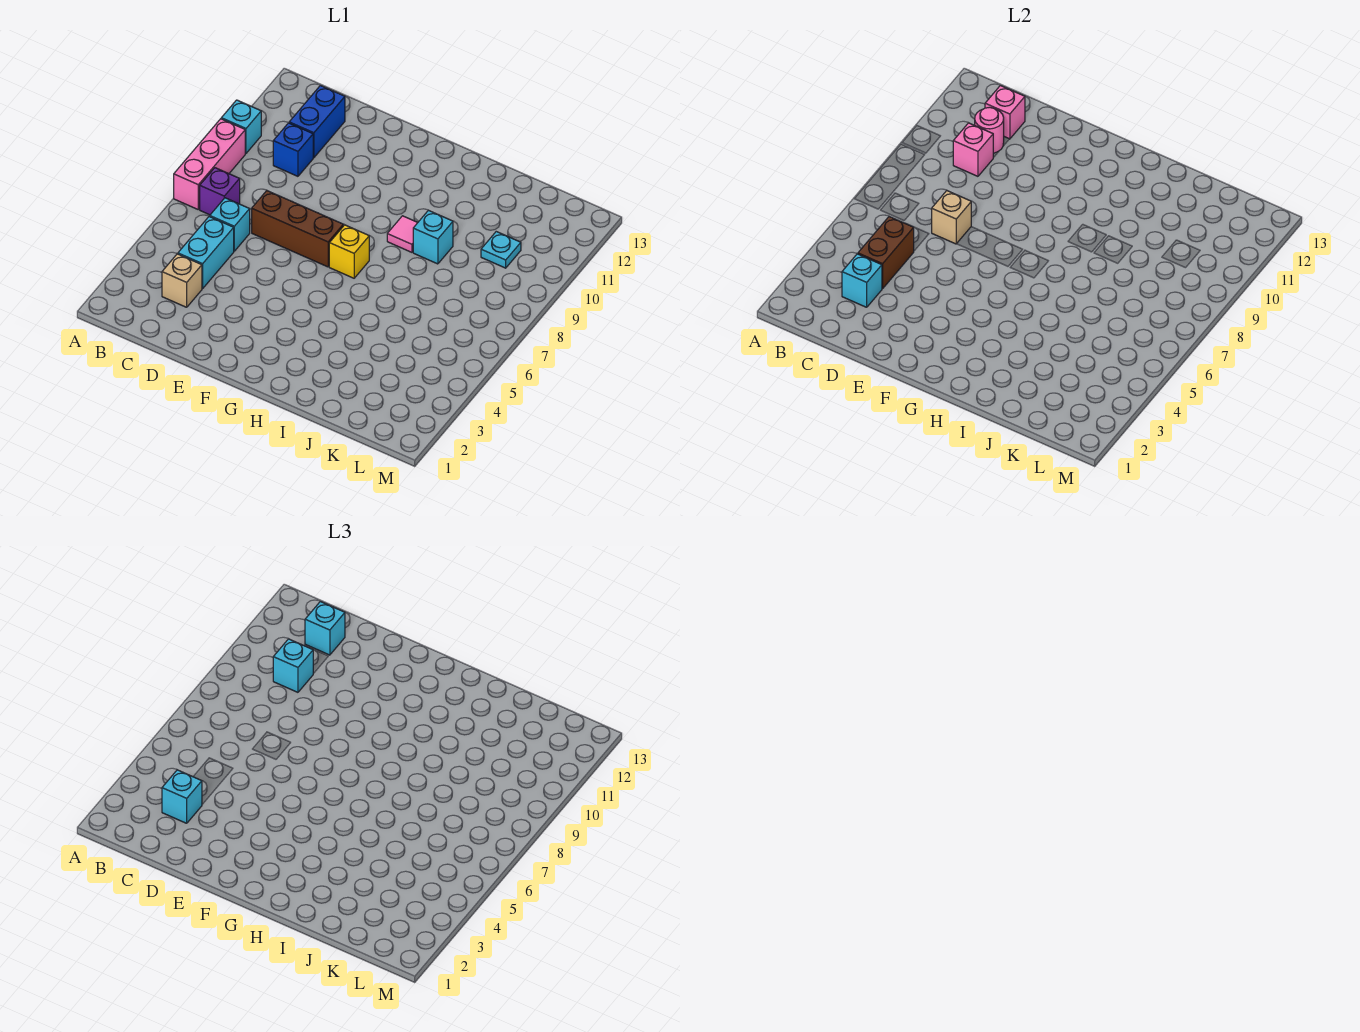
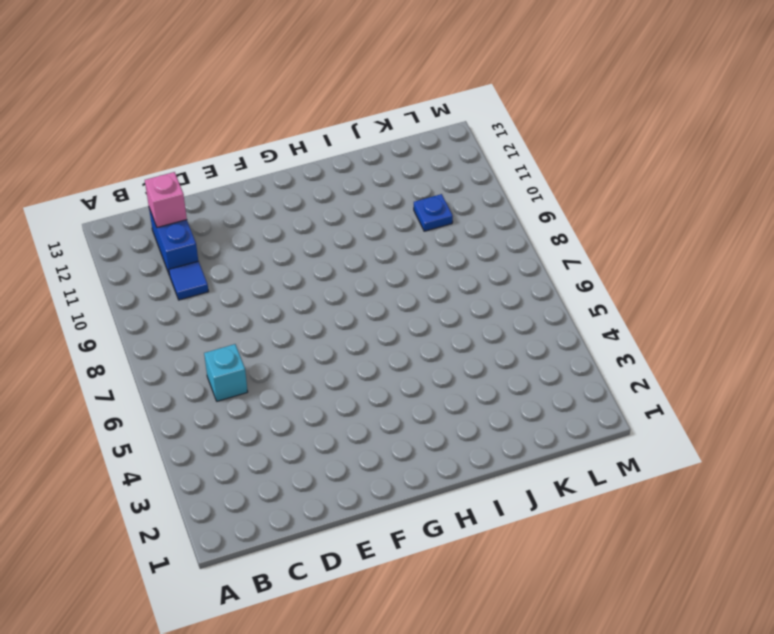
blue 1x1 tile [169,261,209,300] -> blue 1x1 brick [273,123,313,176]
blue 1x1 plate [414,194,453,231] -> cyan 1x1 plate [481,232,521,268]
none -> pink 1x3 brick [174,119,245,209]
none -> cyan 1x1 brick [221,100,261,153]
none -> purple 1x1 brick [200,168,240,215]

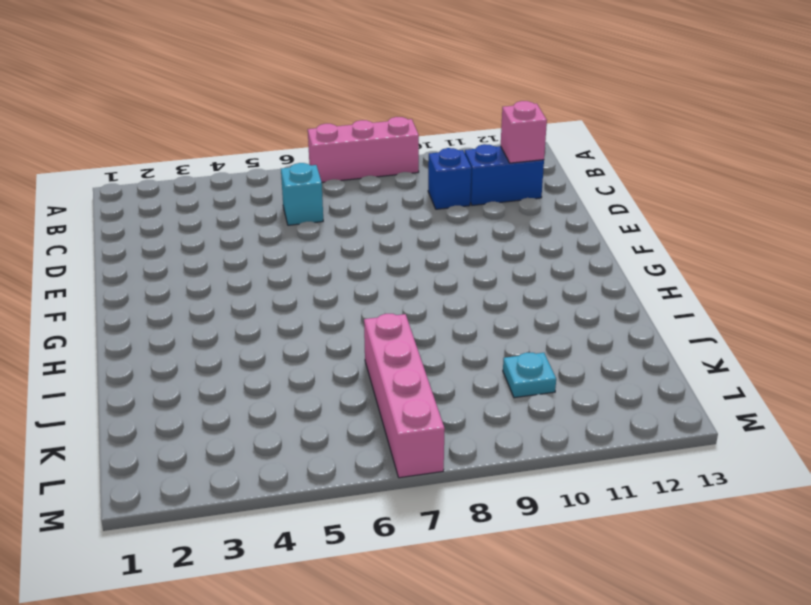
pink 1x4 brick [364,314,445,478] -> none
none -> cyan 1x1 brick [221,100,261,153]
none -> purple 1x1 brick [200,168,240,215]
none -> tan 1x1 brick [162,254,202,307]

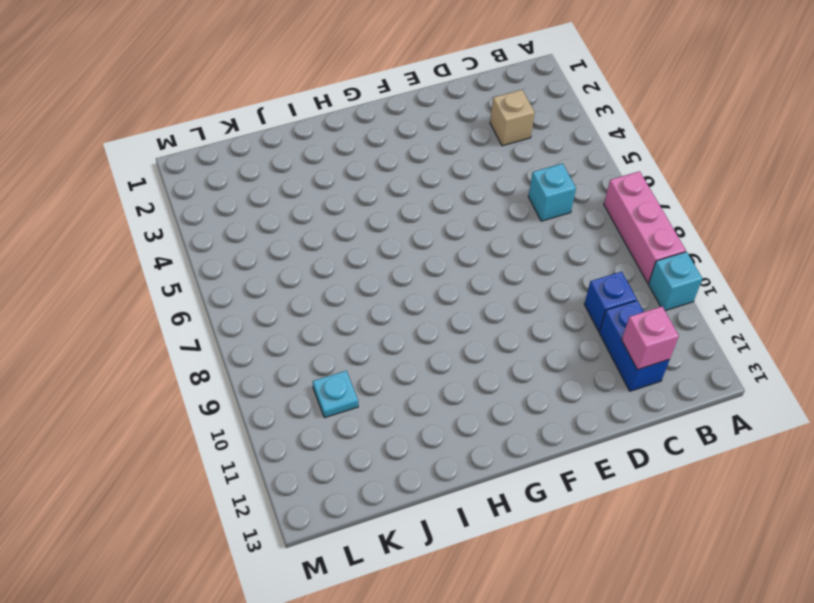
none -> purple 1x1 brick [200,168,240,215]
none -> cyan 1x2 brick [178,216,234,289]
none -> brown 1x3 brick [252,191,343,267]

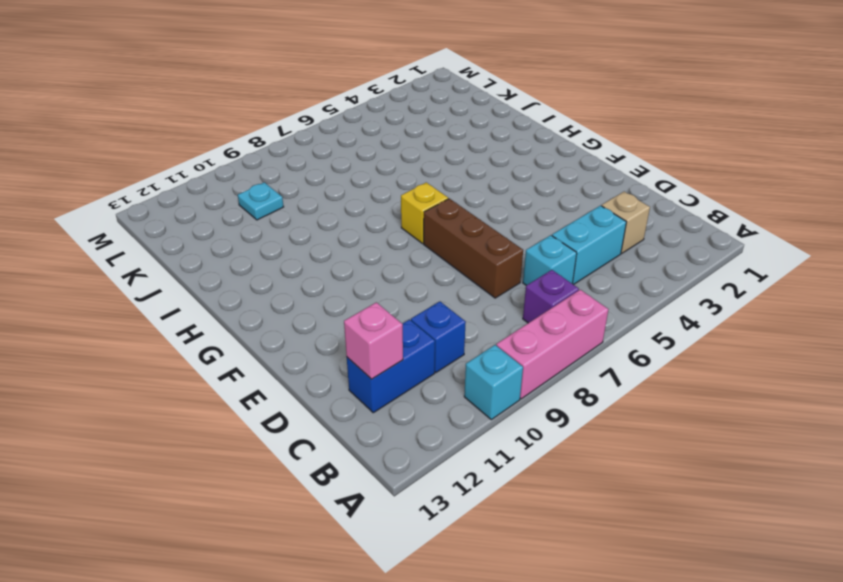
none -> pink 1x1 tile [387,216,418,252]
none -> cyan 1x1 brick [413,210,453,264]
none -> cyan 1x1 brick [842,254,882,307]

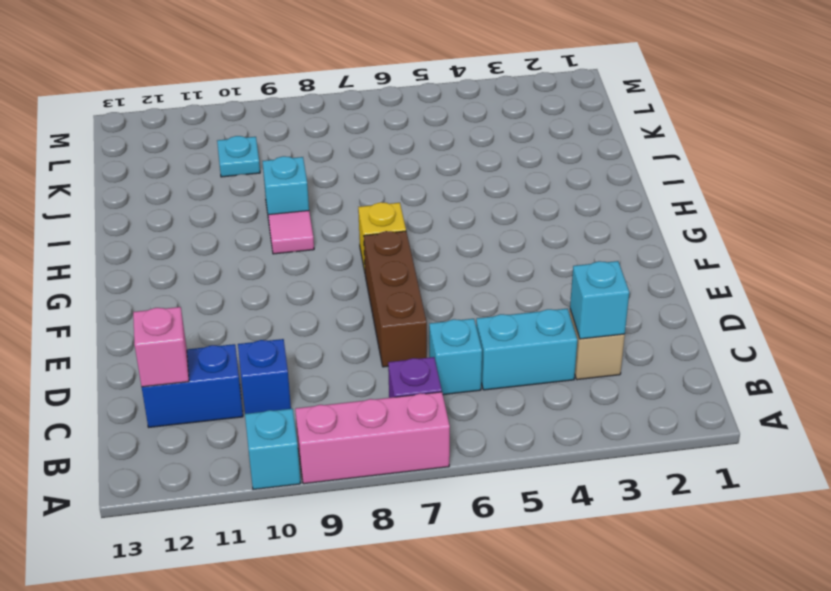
none -> brown 1x2 brick [858,217,914,289]
none -> pink 1x1 brick [953,123,993,176]
none -> pink 1x1 round brick [975,107,1004,153]

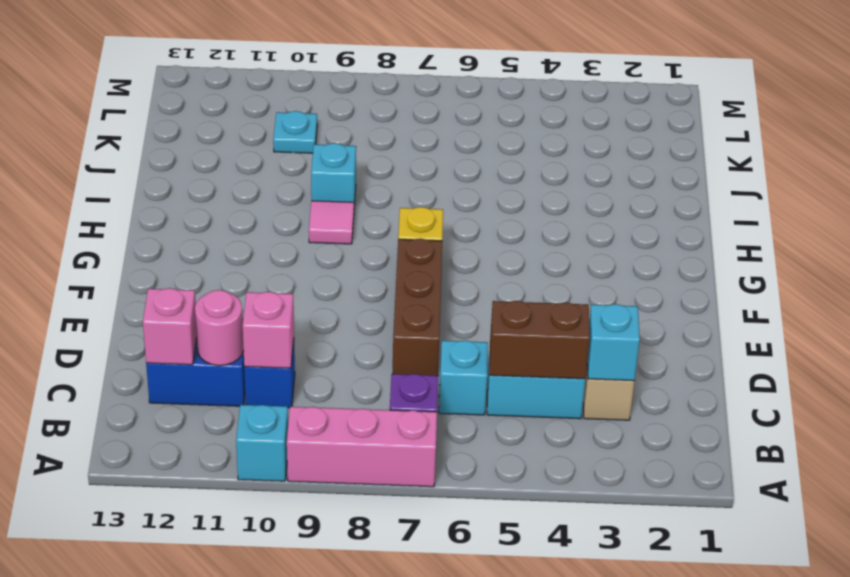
none -> tan 1x1 brick [932,191,971,244]
none -> cyan 1x1 brick [162,770,202,823]
none -> cyan 1x1 brick [273,639,313,692]

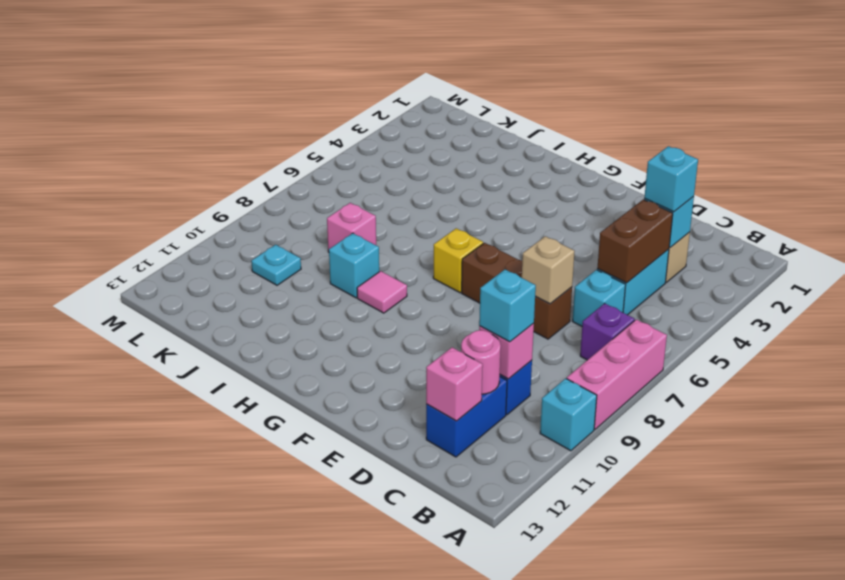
pink 1x1 brick [327,203,376,252] -> none
none -> cyan 1x1 brick [305,602,345,655]

